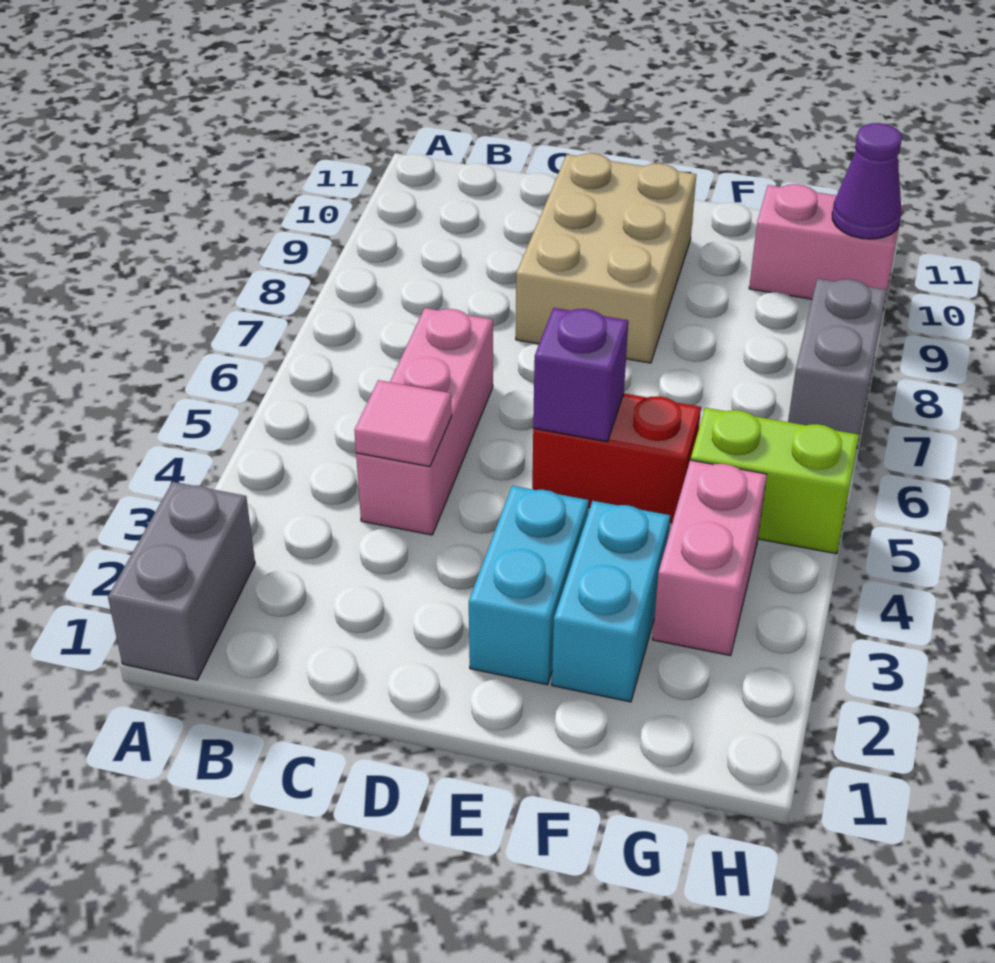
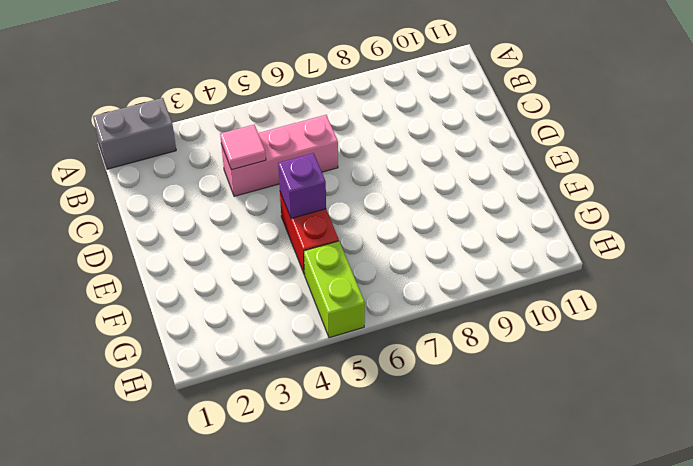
none -> tan 2x3 brick [516,153,696,363]
none -> cyan 1x2 brick [469,486,589,685]
none -> cyan 1x2 brick [552,501,670,702]

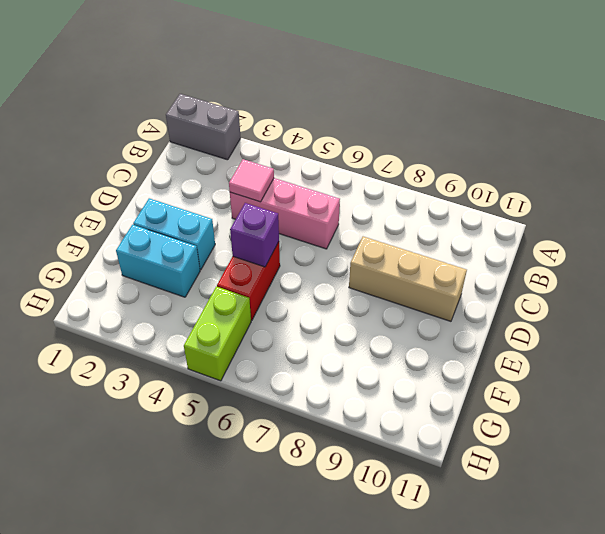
tan 1x3 brick [349,237,467,321] -> tan 2x3 brick [516,153,696,363]
none -> pink 1x2 brick [653,460,767,656]
none -> pink 1x2 brick [749,184,903,310]
none -> grey 1x2 brick [788,279,887,447]

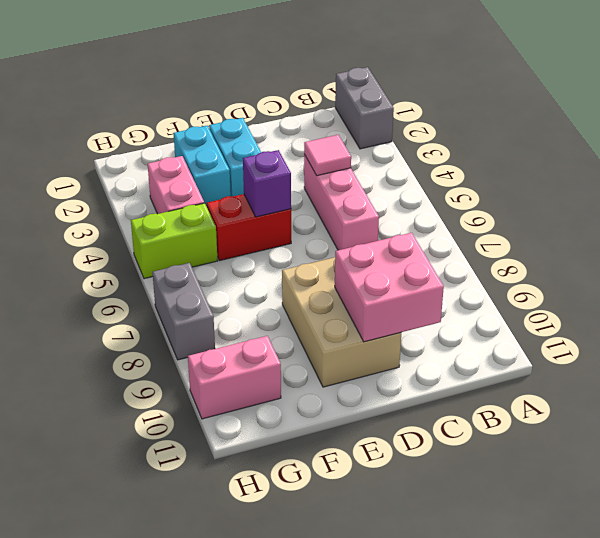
pink 2x2 brick [335,233,444,342] -> none
none -> purple 1x1 cone [832,123,902,239]

